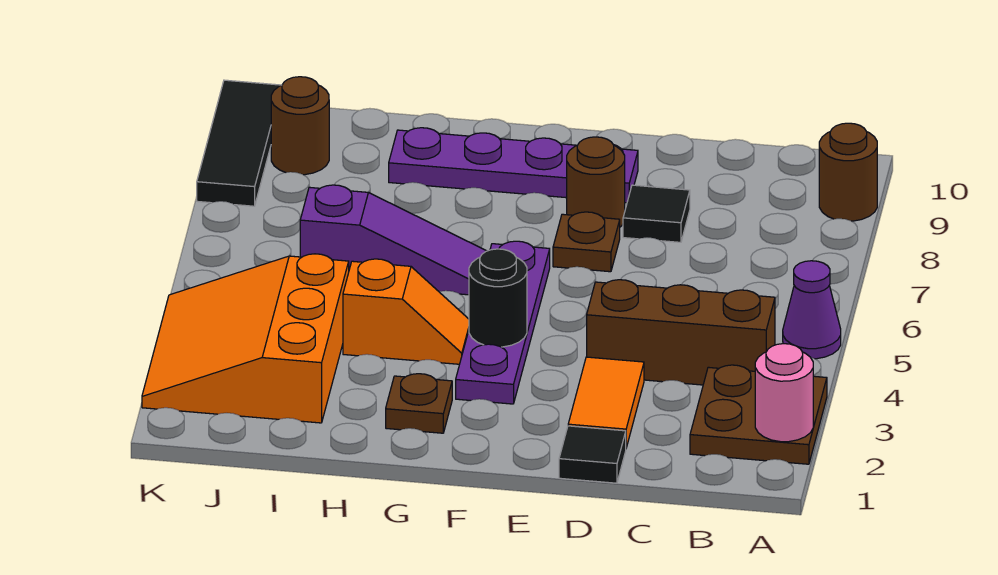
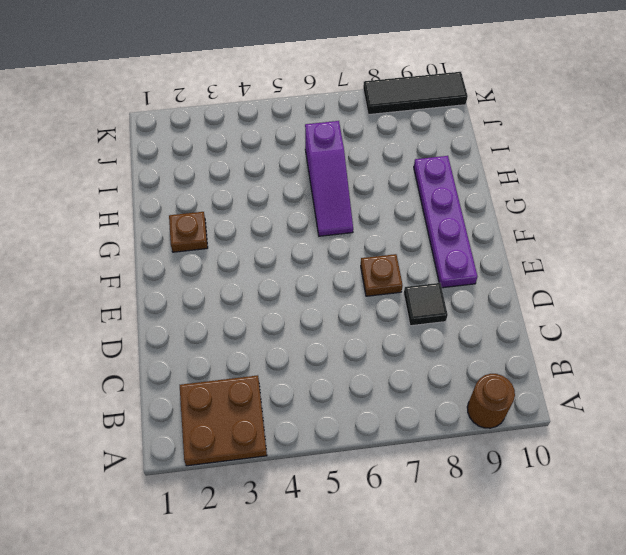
none -> purple 1x1 cone [783,261,841,359]
none -> brown 1x3 brick [587,280,775,385]
none -> black 1x1 tile [559,426,626,483]

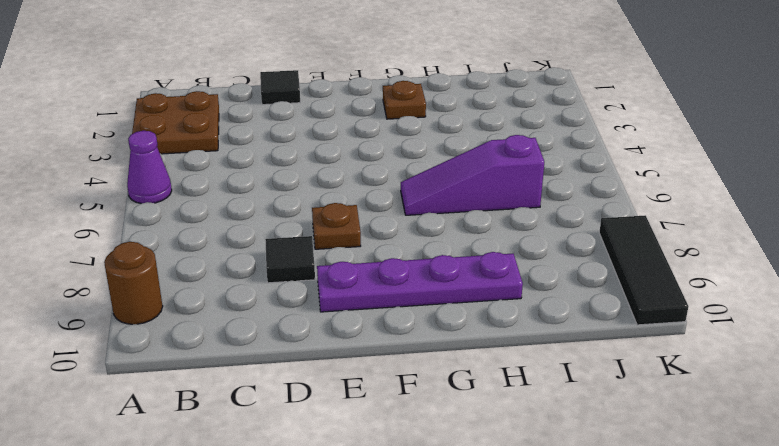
none -> brown 1x3 brick [587,280,775,385]
none -> orange 1x2 tile [568,357,644,448]
none -> brown 1x1 round brick [567,137,625,227]

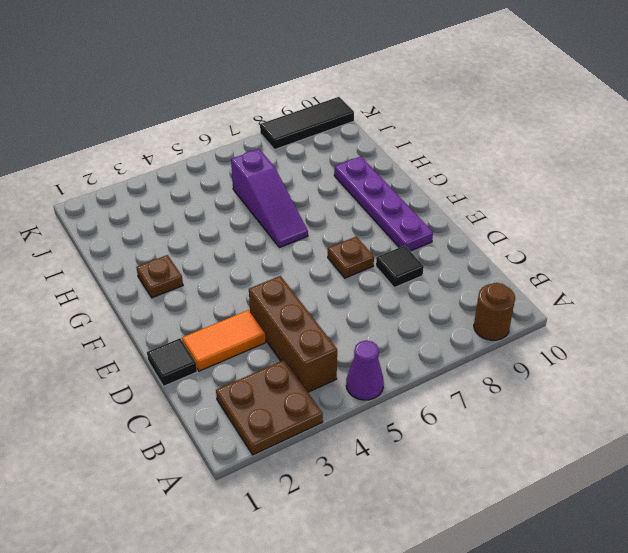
none -> brown 1x1 round brick [567,137,625,227]
none -> purple 1x4 plate [456,241,550,404]
none -> orange 1x2 slope [343,259,469,364]

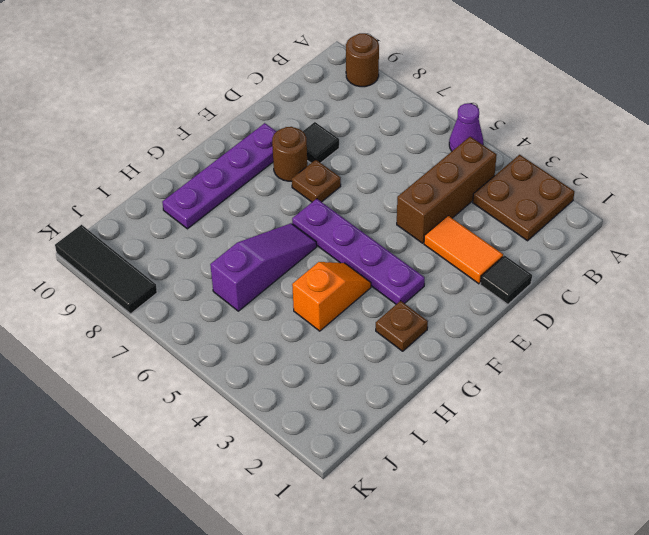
none -> orange 3x3 slope [142,254,349,423]
none -> brown 1x1 round brick [271,77,329,175]
none -> pink 1x1 round brick [755,344,813,442]

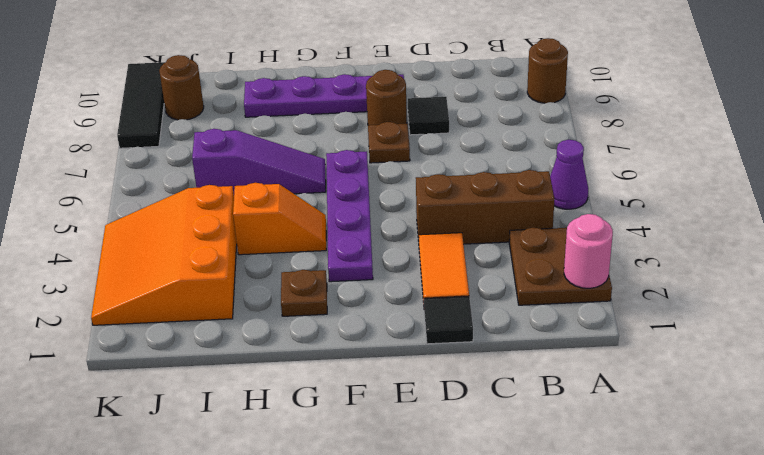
none -> black 1x1 round brick [469,249,527,347]

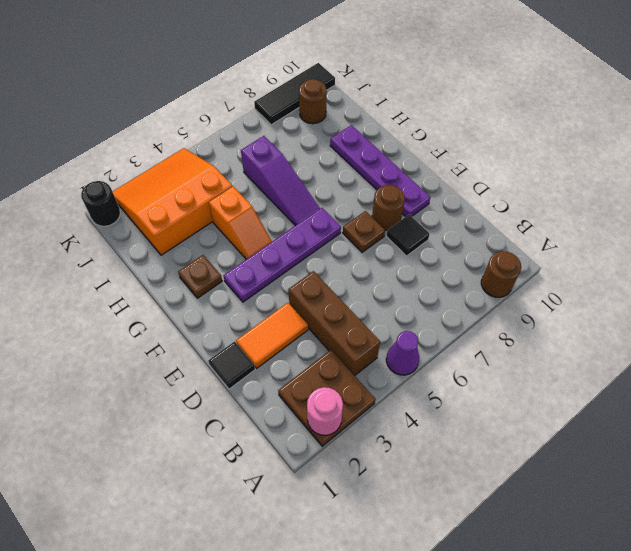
black 1x1 round brick [81,181,120,226] -> black 1x1 round brick moved to [469,249,527,347]

